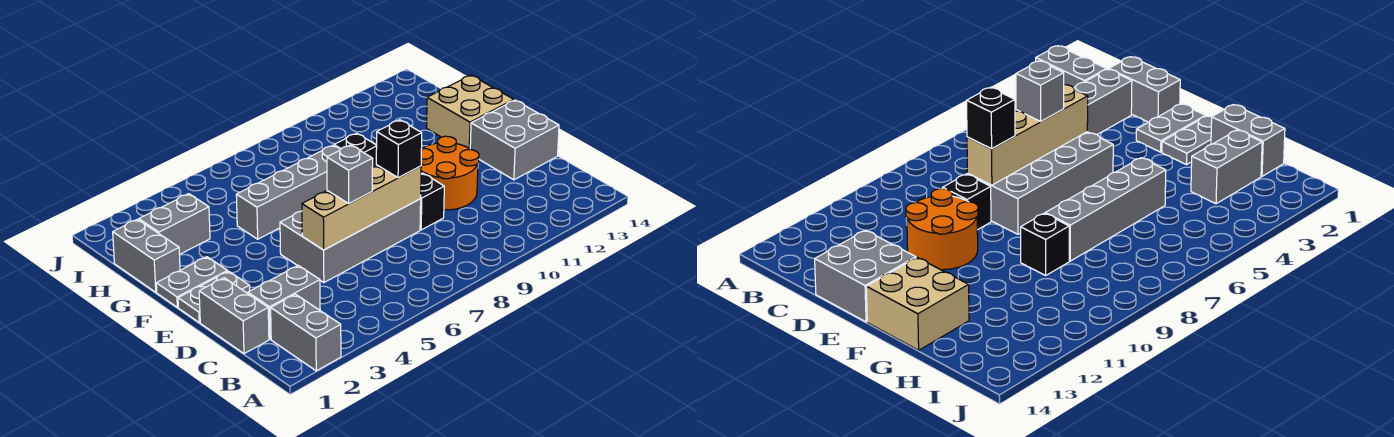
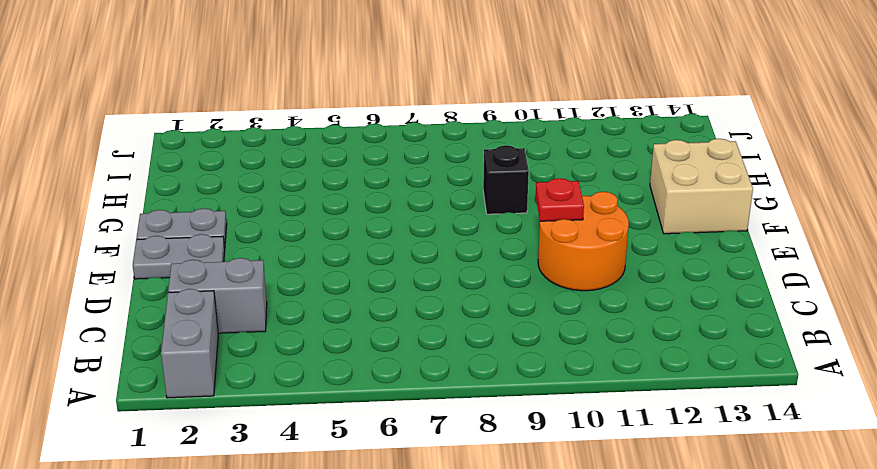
red 1x1 plate [536,178,584,221] -> none
none -> grey 1x2 brick [199,278,269,354]
none -> grey 2x4 brick [280,199,421,283]
none -> black 1x1 brick [420,173,444,230]

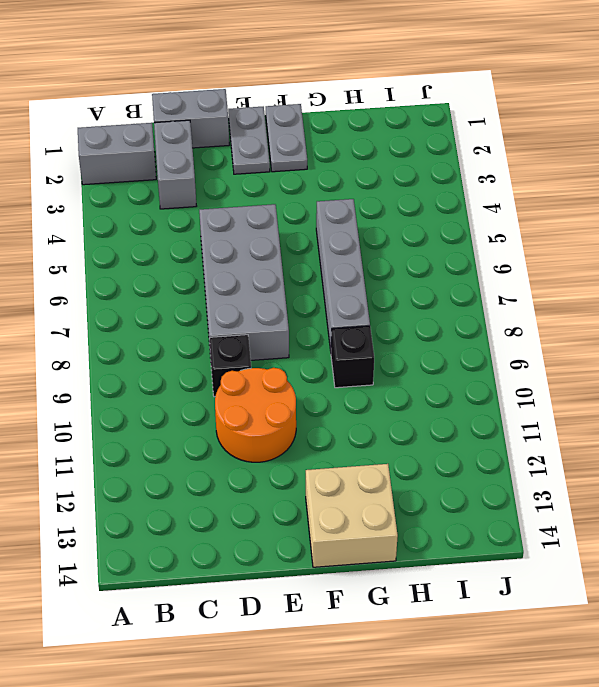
none -> grey 2x2 brick [470,100,559,180]
none -> grey 1x2 brick [113,219,180,292]
none -> grey 1x2 brick [139,194,210,254]

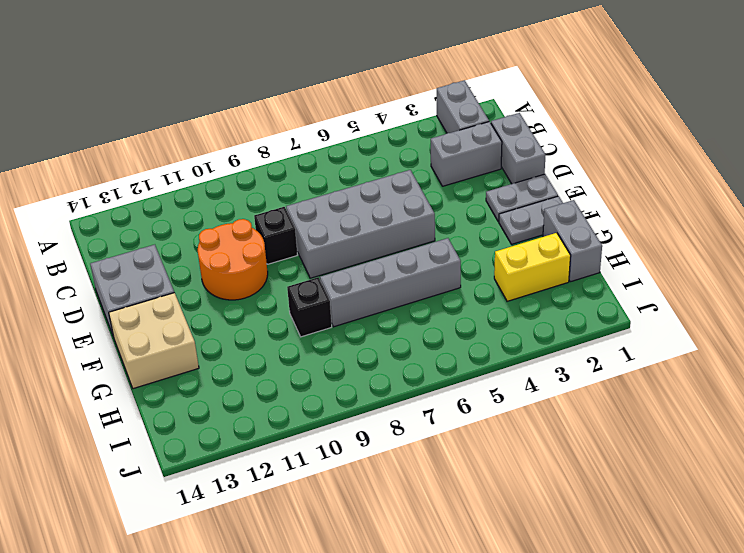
yellow 1x2 brick [494,233,571,301] -> grey 1x2 brick [139,194,210,254]
none -> tan 1x4 brick [302,165,421,250]
none -> grey 1x1 brick [327,145,373,203]
none -> black 1x1 brick [376,120,422,178]

